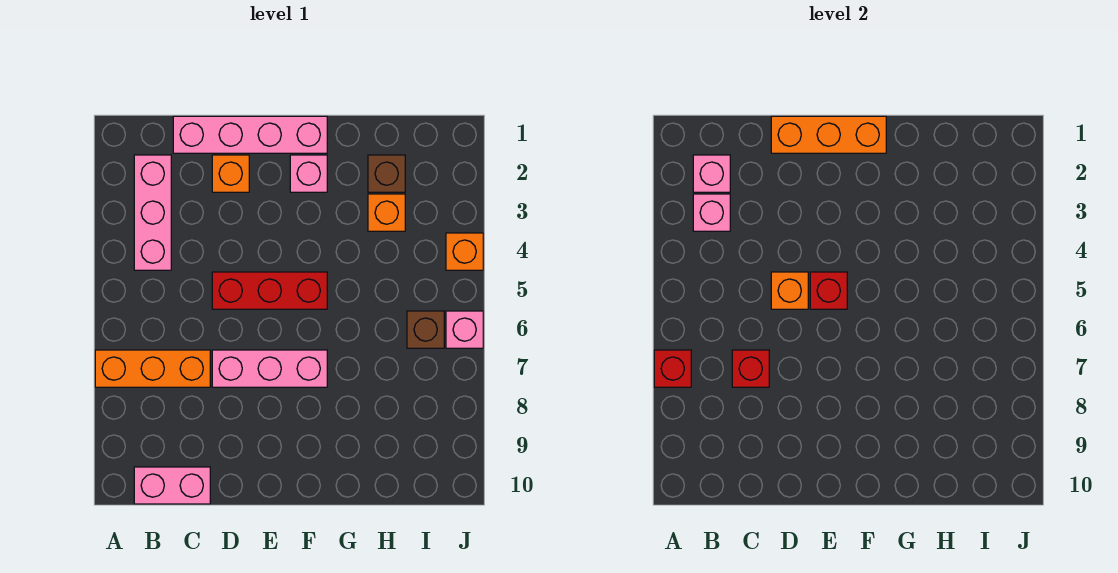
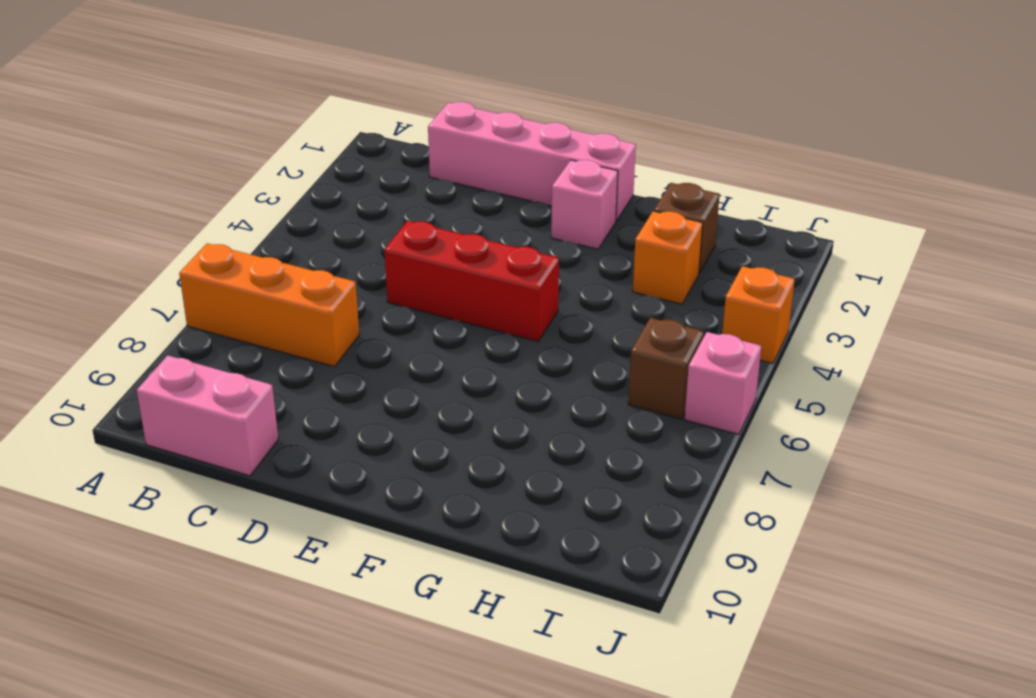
none -> pink 1x3 brick [134,155,171,270]
none -> orange 1x1 brick [212,155,249,192]
none -> pink 1x3 brick [212,350,327,387]

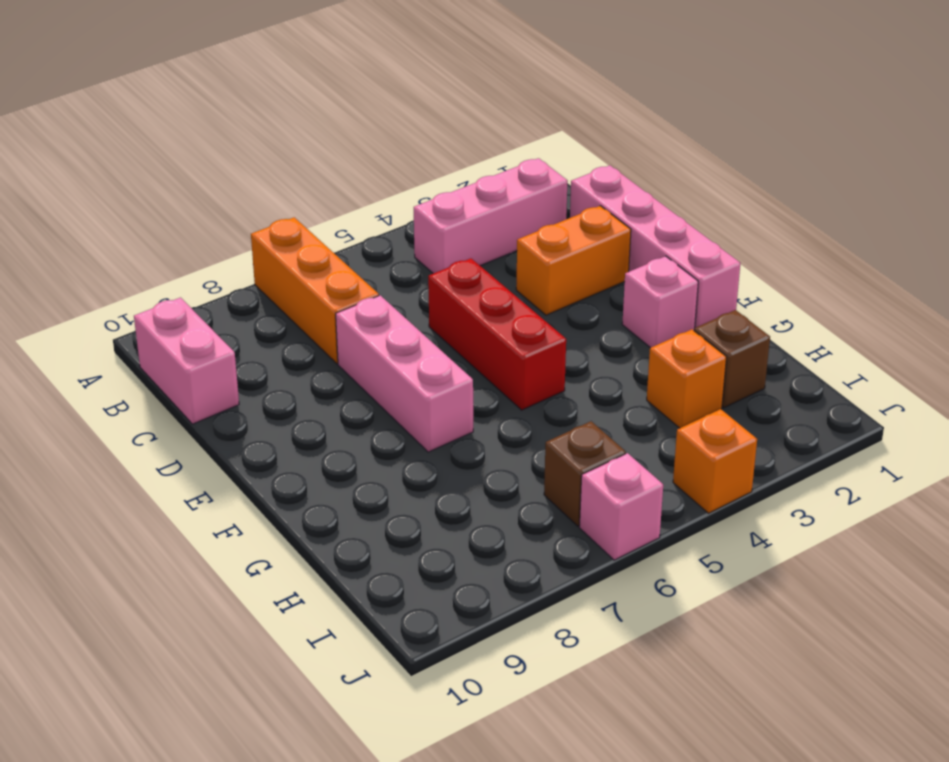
orange 1x2 brick [516,206,631,315] -> orange 1x1 brick [212,155,249,192]
none -> red 1x1 brick [654,350,691,387]
none -> pink 1x1 brick [693,155,730,192]
none -> pink 1x1 brick [693,194,730,231]

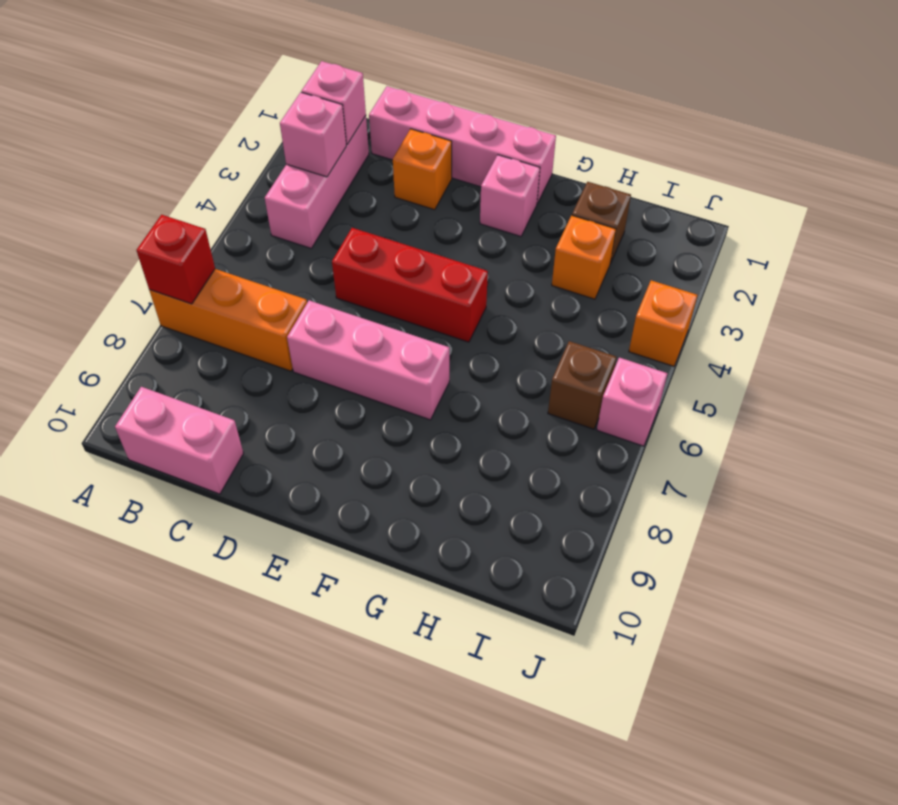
none -> red 1x1 brick [732,350,769,387]
none -> orange 1x3 brick [771,116,886,153]
none -> orange 1x1 brick [771,272,808,309]

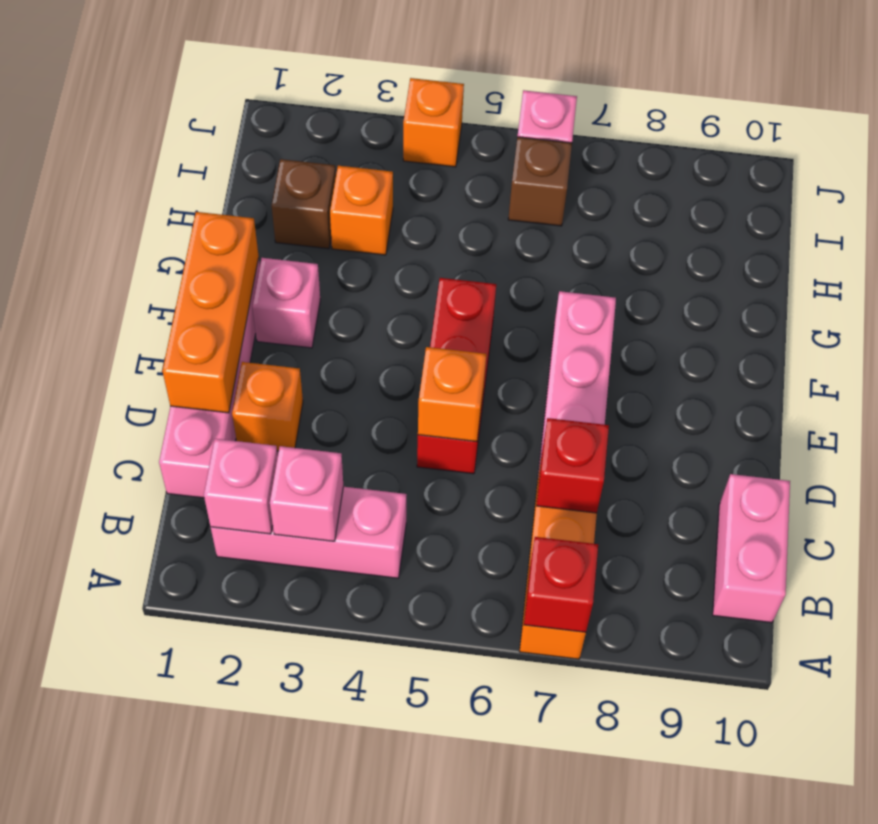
none -> red 1x1 brick [810,272,847,309]

